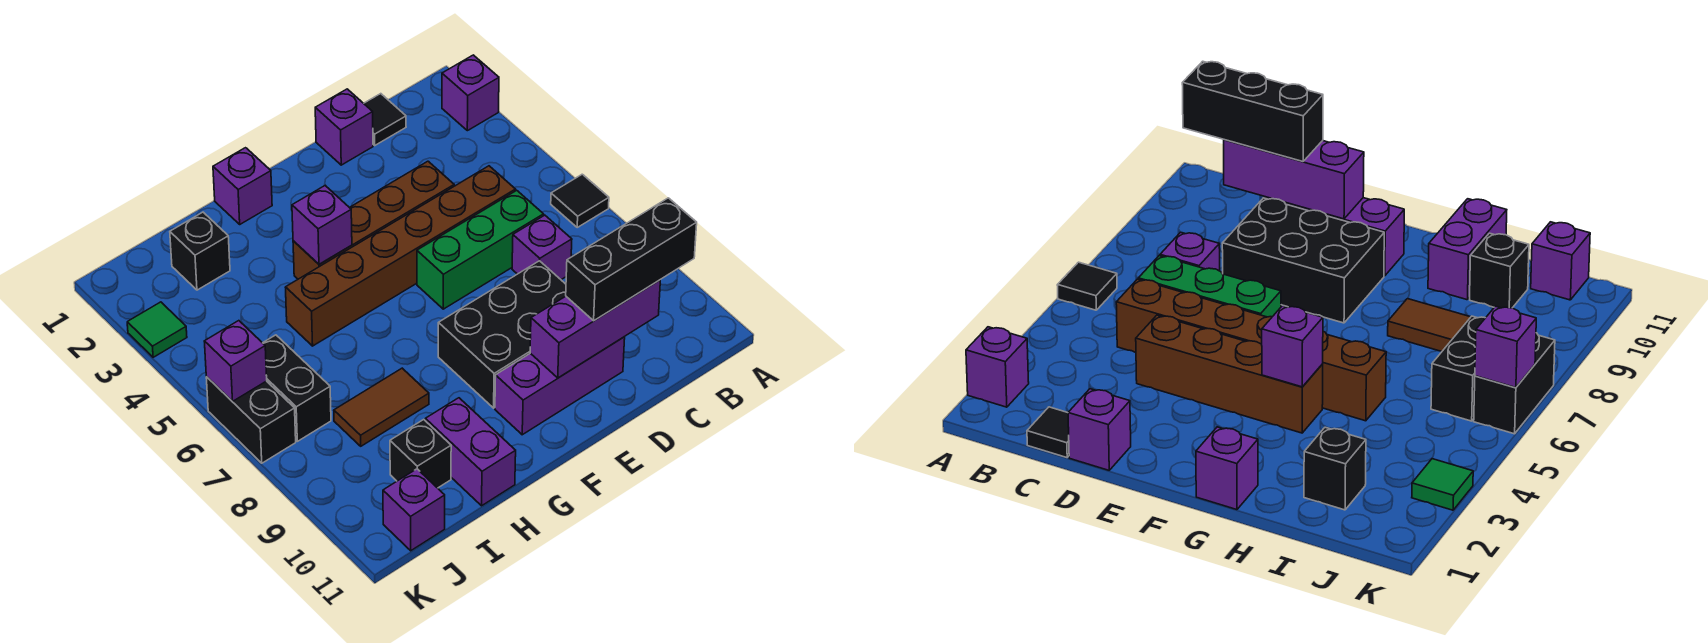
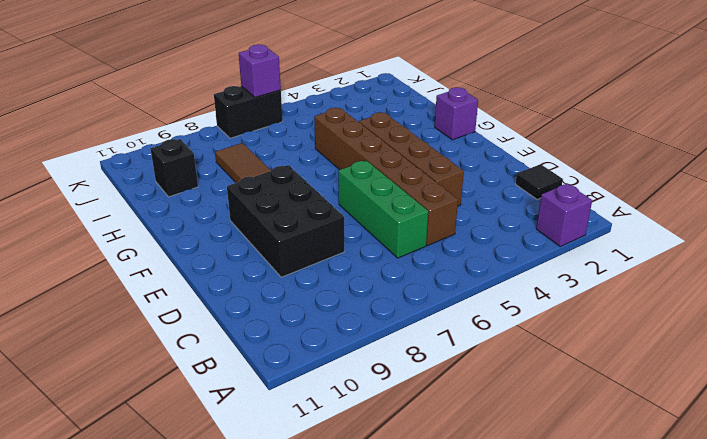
none -> black 1x1 tile [551,174,609,227]
none -> purple 1x1 brick [512,215,572,280]
none -> purple 1x1 brick [315,89,373,165]

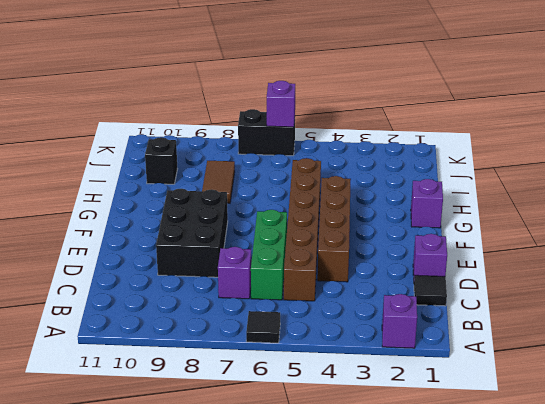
none -> purple 1x3 brick [495,337,625,435]
none -> purple 1x2 brick [425,398,516,506]
none -> black 1x1 brick [170,212,230,290]

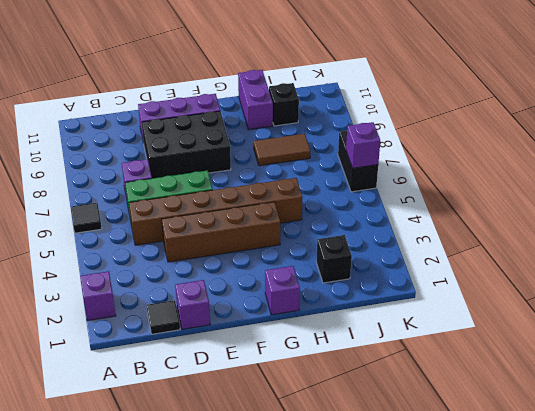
none -> black 1x2 brick [263,335,331,441]
none -> purple 1x1 brick [383,469,445,551]
none -> green 1x1 tile [127,302,187,357]

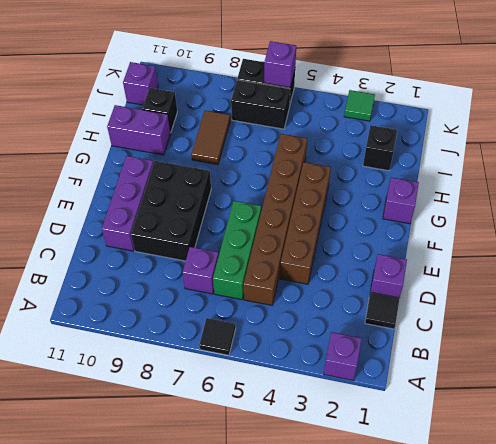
none -> purple 1x3 brick [530,280,660,378]
none -> purple 1x1 brick [292,186,352,264]
none -> black 1x3 brick [566,198,697,321]

